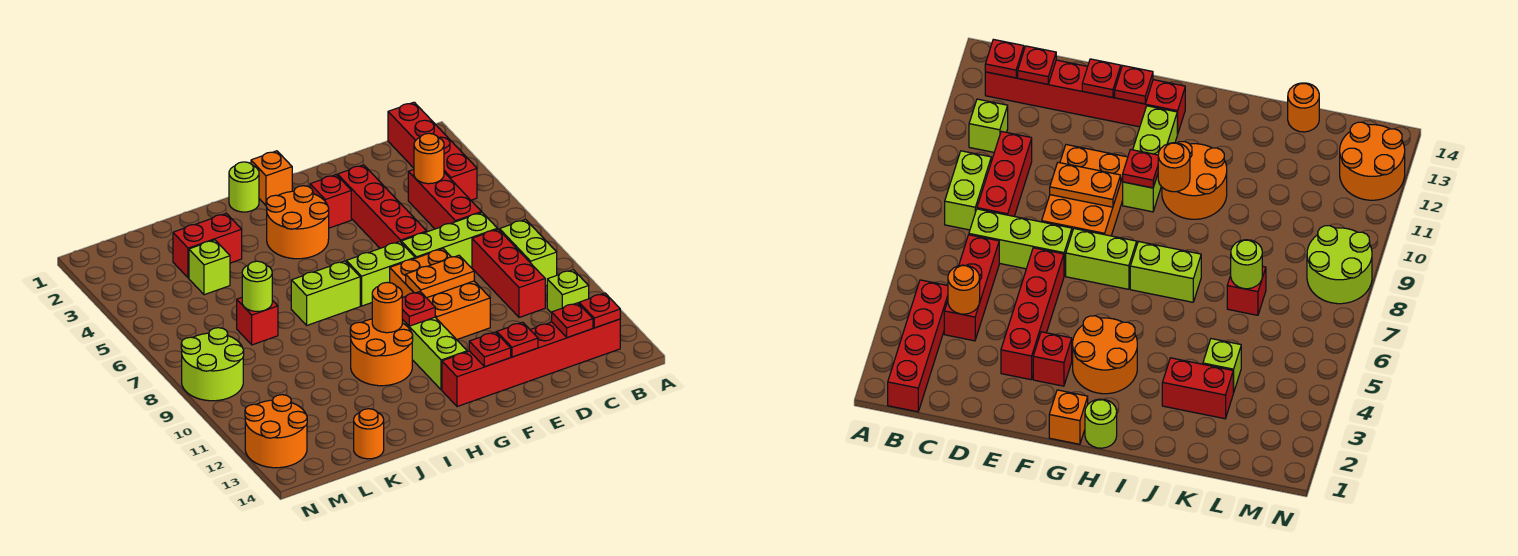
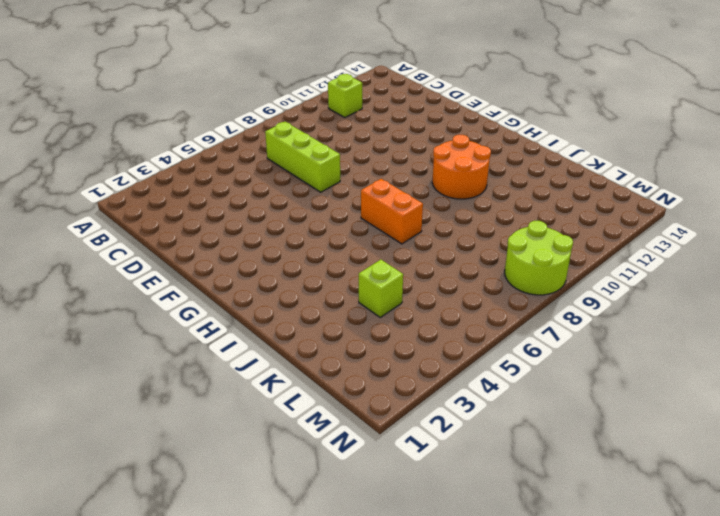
orange 1x2 brick [361,179,423,244] -> lime 1x2 brick [291,261,360,325]
none -> red 1x4 brick [388,102,477,200]
none -> lime 1x2 brick [500,220,557,286]
none -> red 1x6 brick [442,319,620,407]
none -> red 1x3 brick [408,170,482,229]

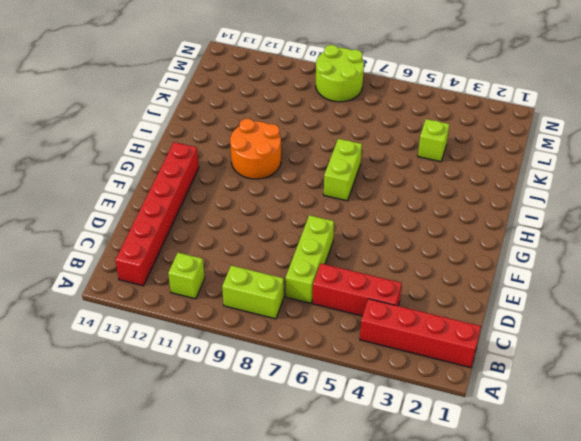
none -> red 1x3 brick [472,229,545,317]
none -> red 1x4 brick [338,165,427,248]
none -> orange 2x3 brick [390,249,490,340]
none -> red 1x1 brick [310,175,351,228]

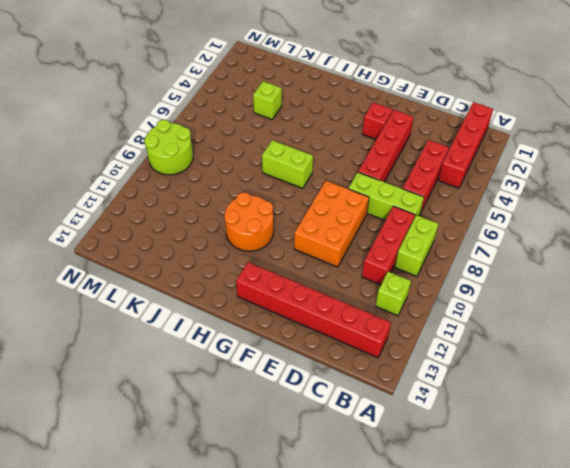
none -> lime 1x2 brick [346,242,415,306]
none -> orange 1x1 brick [251,151,292,205]
none -> orange 2x2 round brick [266,186,329,259]
none -> lime 1x3 brick [402,317,467,390]

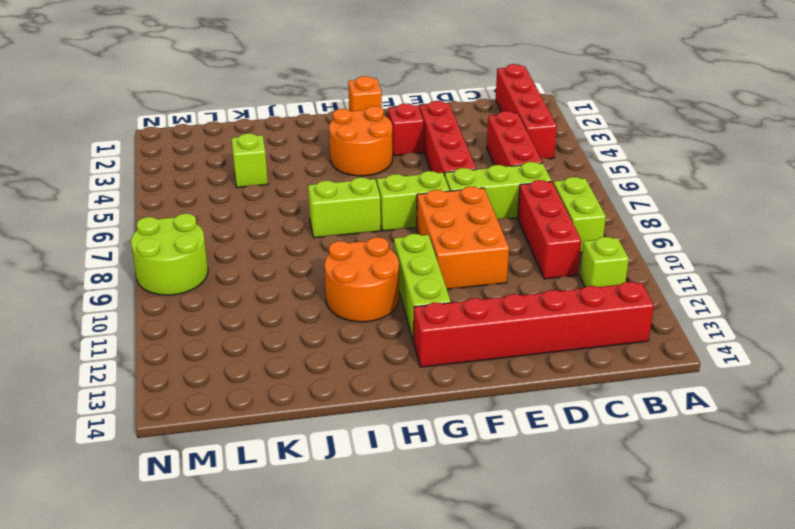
none -> lime 1x1 round brick [229,162,259,212]
none -> red 1x2 brick [173,213,242,278]
none -> red 1x1 brick [237,298,278,345]
none -> orange 1x1 round brick [354,409,384,459]

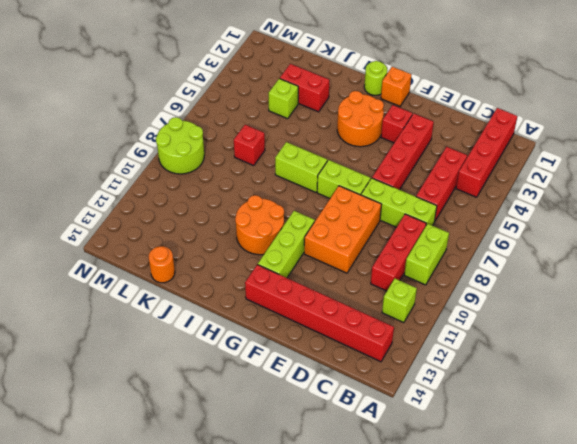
none -> orange 2x2 round brick [245,395,307,468]
none -> red 1x1 plate [579,293,620,328]
none -> orange 1x1 round brick [414,133,444,184]
none -> red 1x1 plate [552,303,593,338]

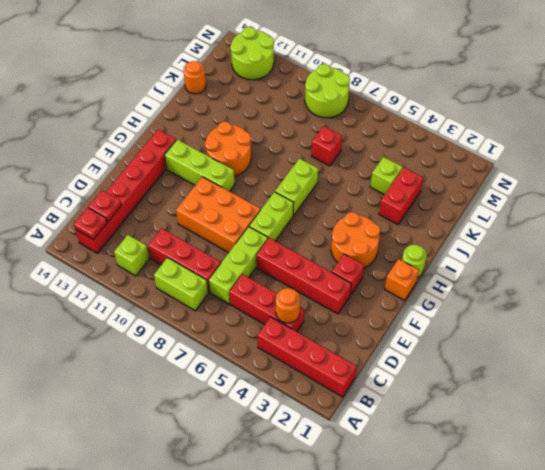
lime 2x2 round brick [230,27,274,80] -> orange 2x2 round brick [245,395,307,468]
none -> orange 1x2 plate [406,255,474,298]
none -> red 1x1 plate [497,322,538,357]
none -> red 1x1 plate [469,332,511,367]
none -> red 1x1 plate [402,292,435,326]

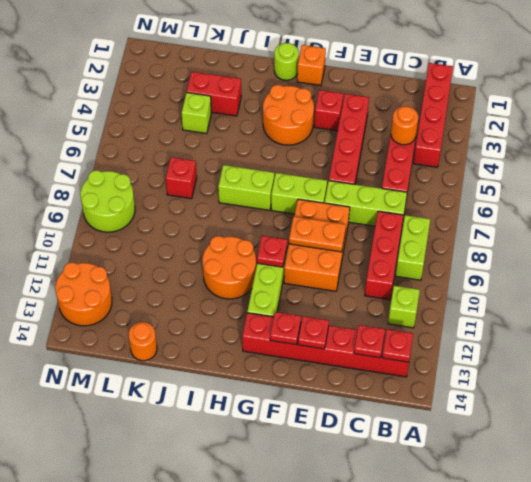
none -> orange 1x1 round brick [372,282,402,333]
none -> lime 1x1 round brick [242,261,272,311]

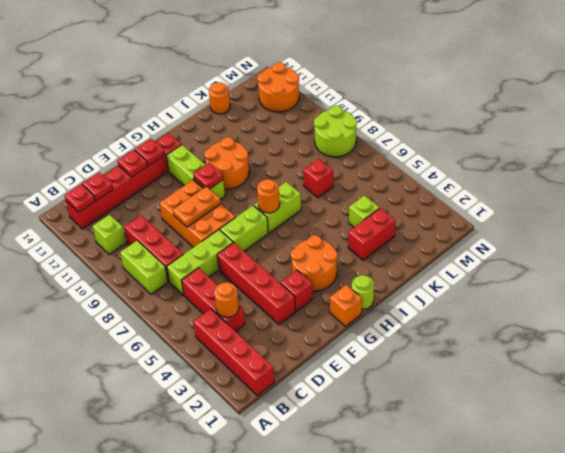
orange 1x1 round brick [257,179,280,213] -> orange 1x1 round brick moved to [372,282,402,333]
none -> lime 1x1 round brick [242,261,272,311]

